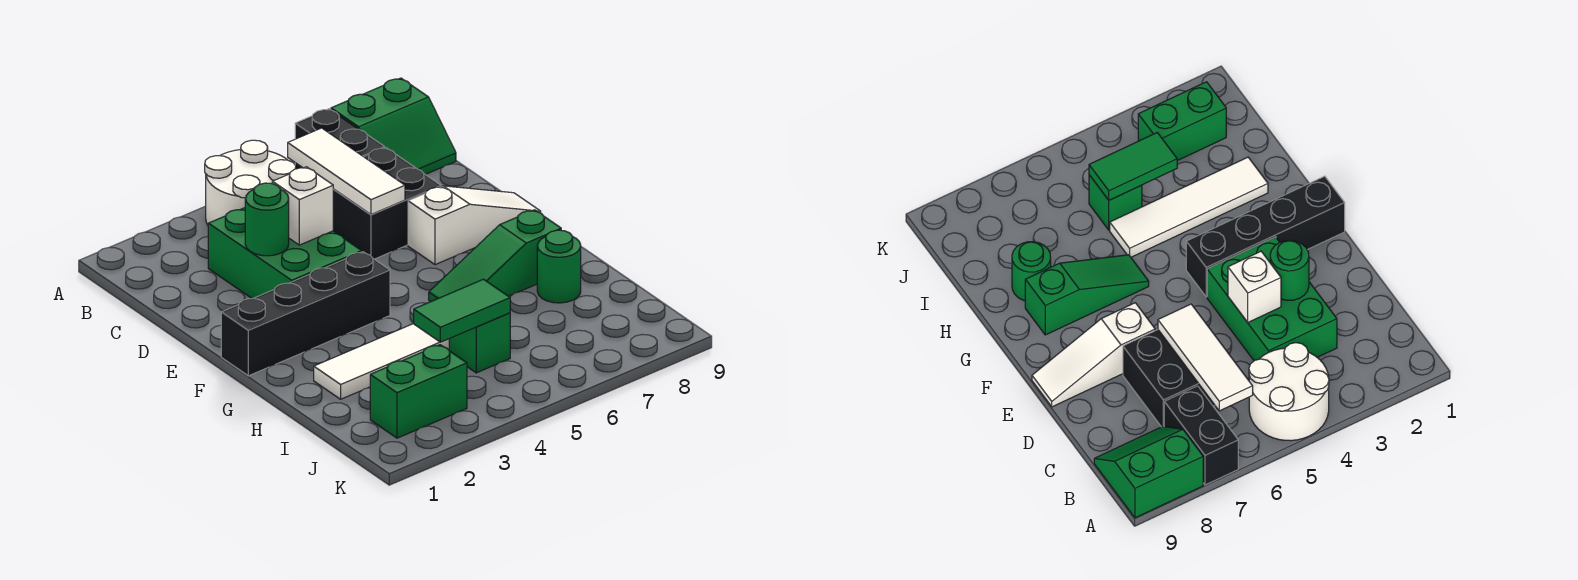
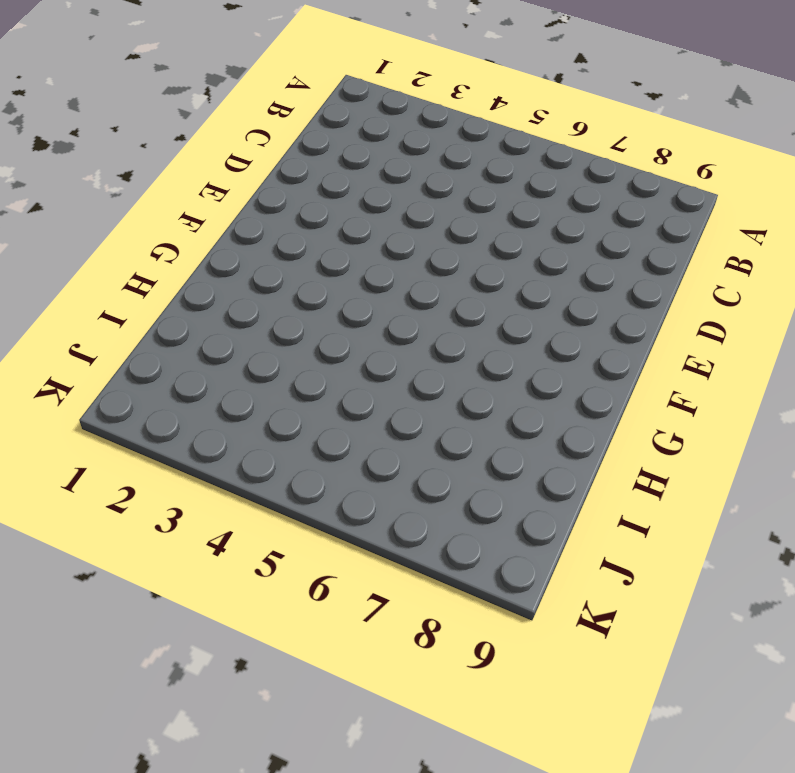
none -> white 2x2 round brick [205,140,296,225]
none -> black 1x2 brick [295,109,384,169]
none -> green 2x2 slope [331,78,456,174]

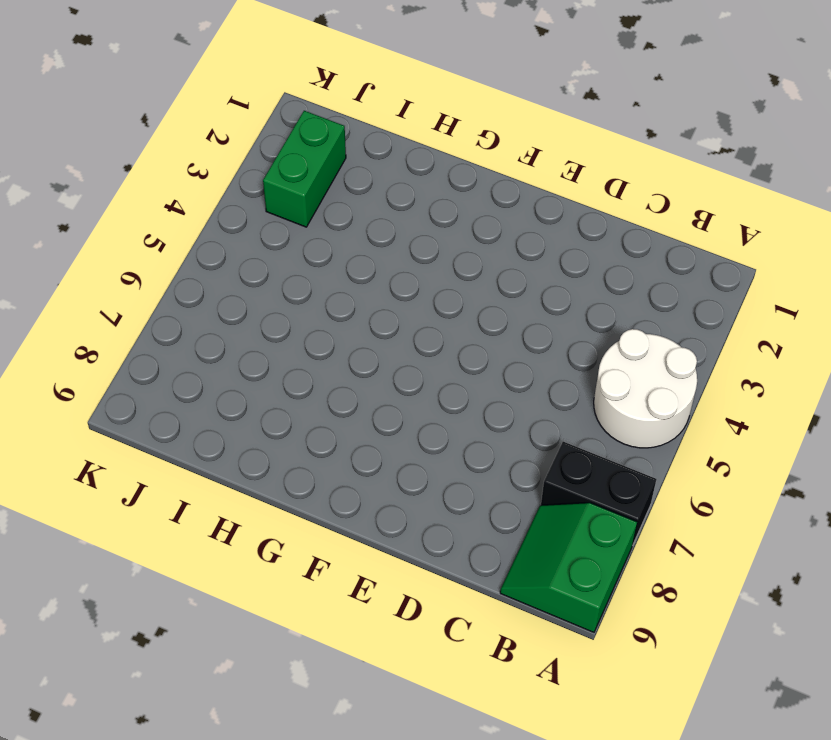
none -> green 2x3 brick [208,208,362,299]
none -> black 2x2 brick [333,148,441,259]
none -> white 1x3 slope [408,186,541,265]

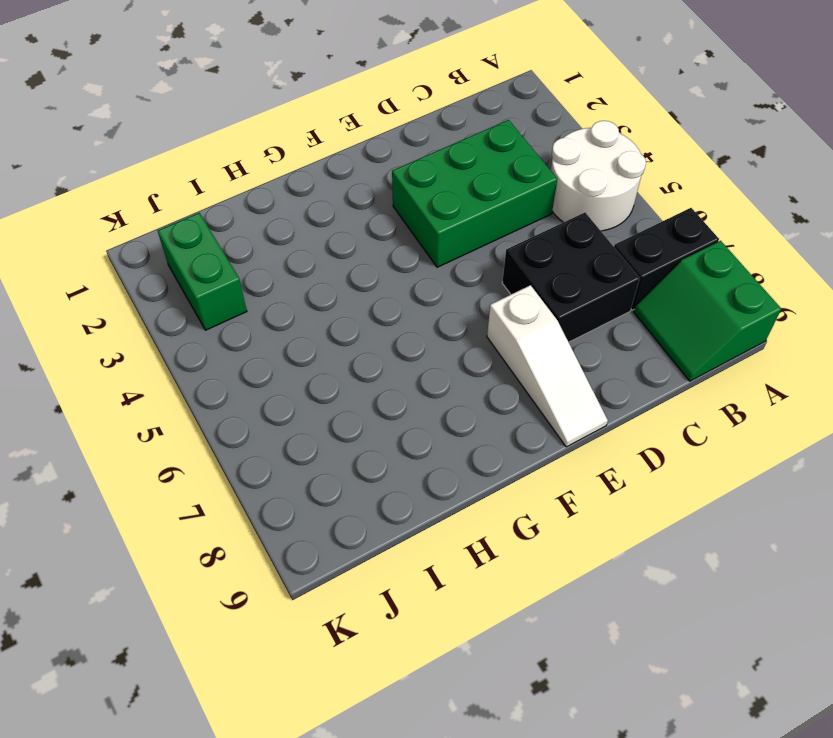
none -> black 1x4 brick [221,252,390,376]
none -> green 1x3 slope [429,210,561,302]
none -> white 1x4 tile [314,324,449,399]

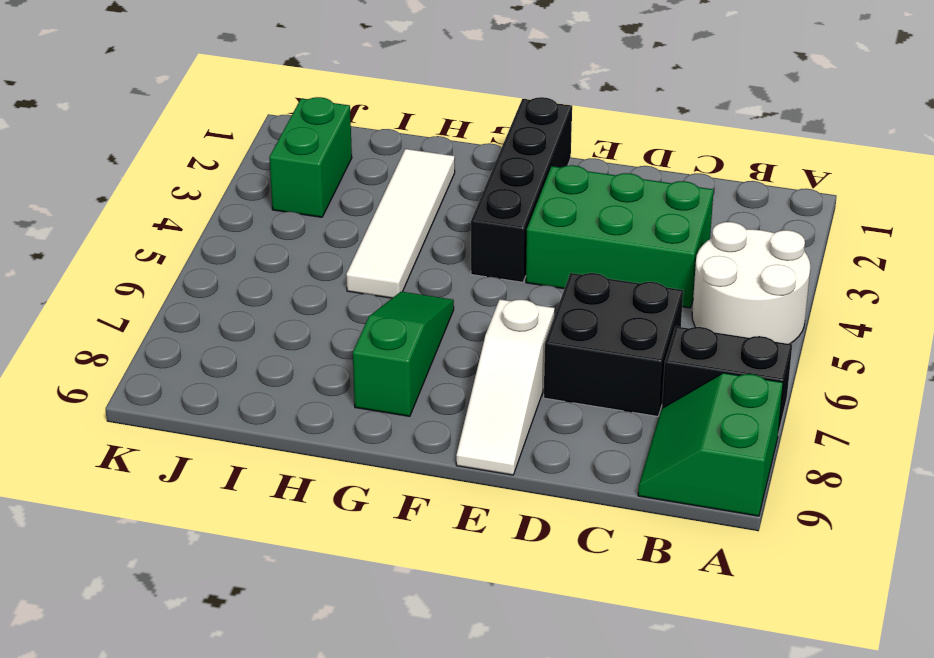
none -> green 1x1 round brick [537,230,581,303]
none -> green 1x1 brick [449,313,510,373]
none -> white 1x3 tile [288,128,405,214]

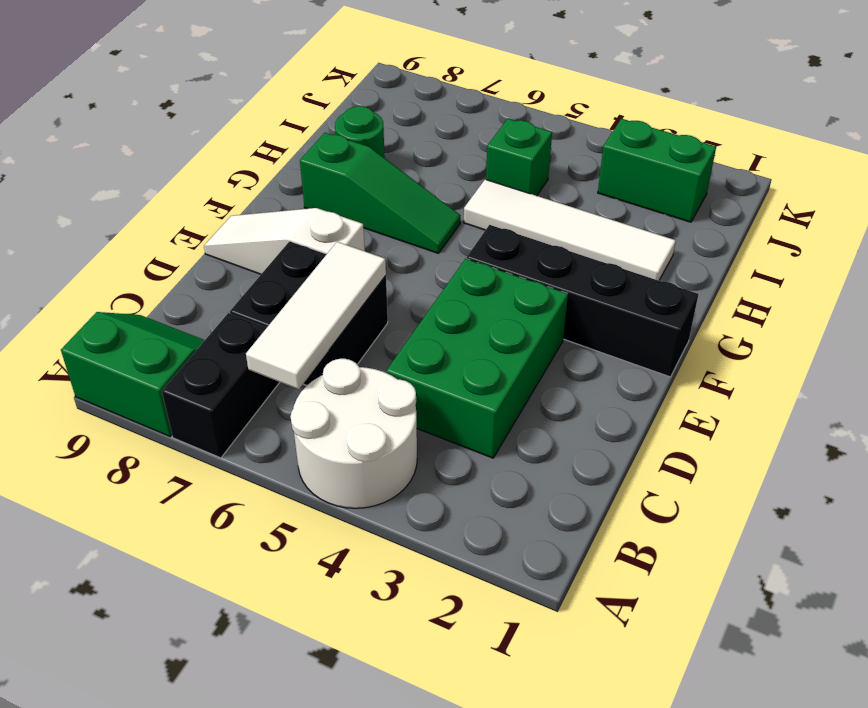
none -> green 1x1 round brick [245,183,289,256]
none -> white 1x1 brick [272,167,333,245]
none -> green 1x2 tile [414,279,510,342]

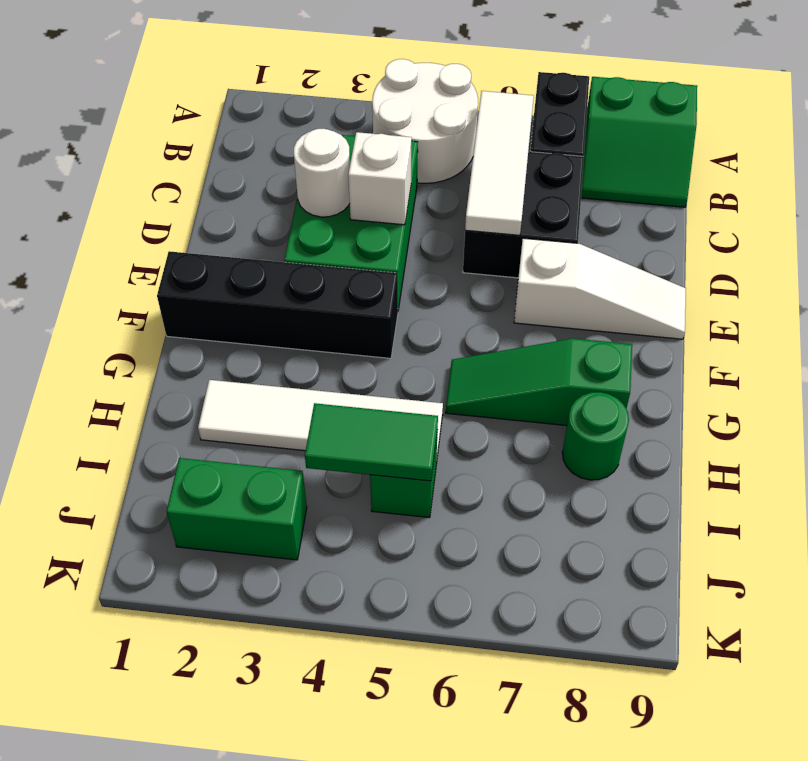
white 1x1 round brick [294,129,350,217] -> green 1x1 round brick [245,183,289,256]

